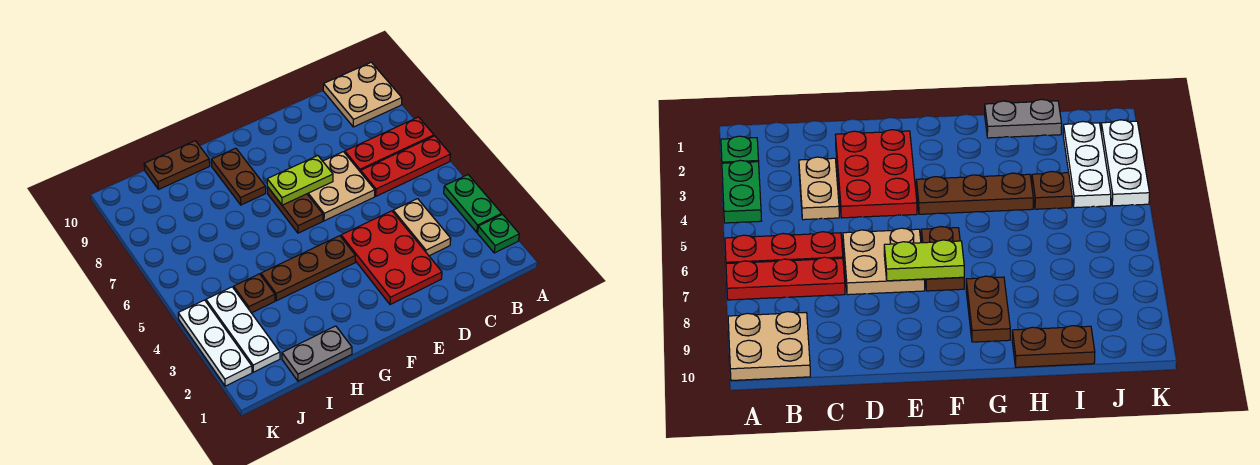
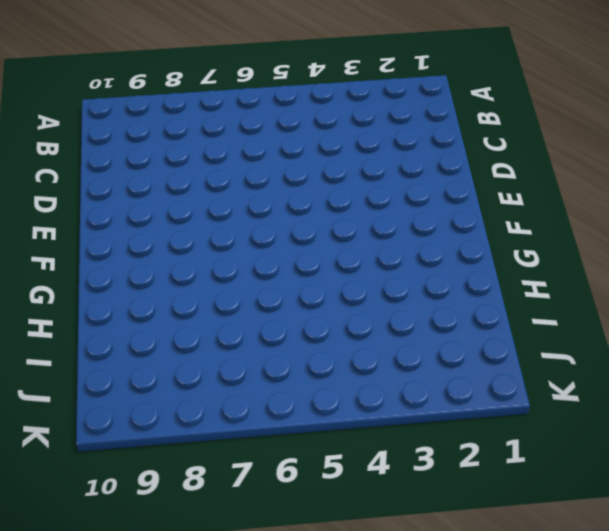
none -> green 1x1 plate [478,215,519,253]
none -> green 1x2 plate [444,175,502,232]
none -> red 1x3 plate [361,136,451,196]

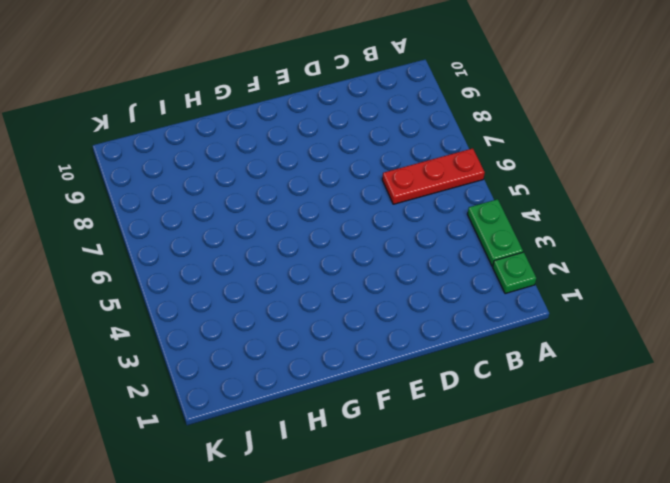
none -> red 1x3 plate [345,117,434,172]
none -> tan 2x2 plate [323,62,402,127]
none -> tan 1x2 plate [393,199,451,256]

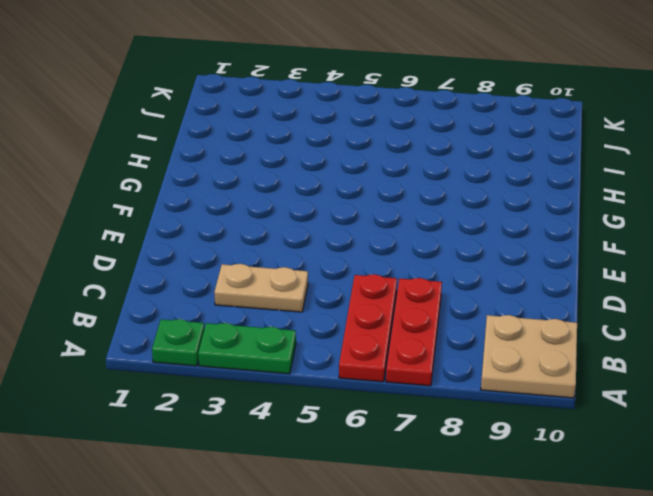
none -> red 2x3 plate [341,211,442,305]
none -> tan 2x2 plate [307,152,375,221]
none -> brown 1x3 plate [261,236,355,301]

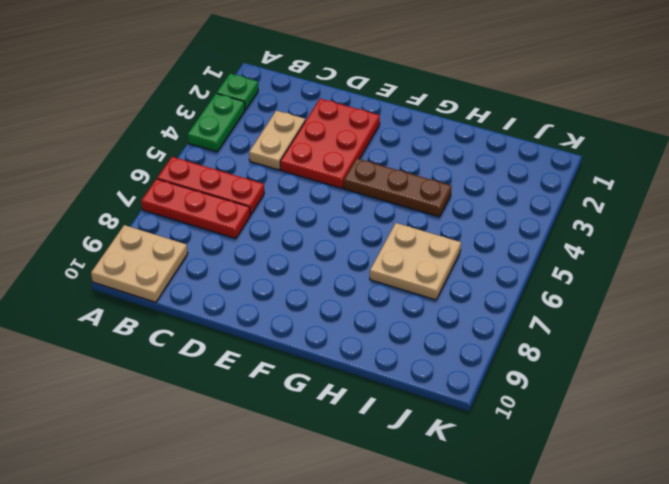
tan 2x2 plate [370,223,461,300] -> tan 2x2 plate moved to [307,152,375,221]
none -> brown 1x2 plate [267,187,323,233]
none -> brown 1x2 plate [211,148,266,205]
none -> grey 1x2 plate [282,326,352,381]

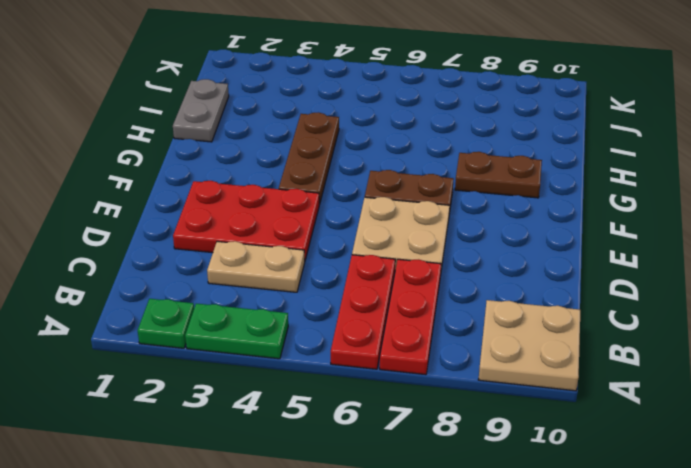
none -> brown 1x2 plate [144,141,210,189]
none -> brown 1x1 plate [234,274,275,313]
none -> white 1x3 plate [206,287,280,372]

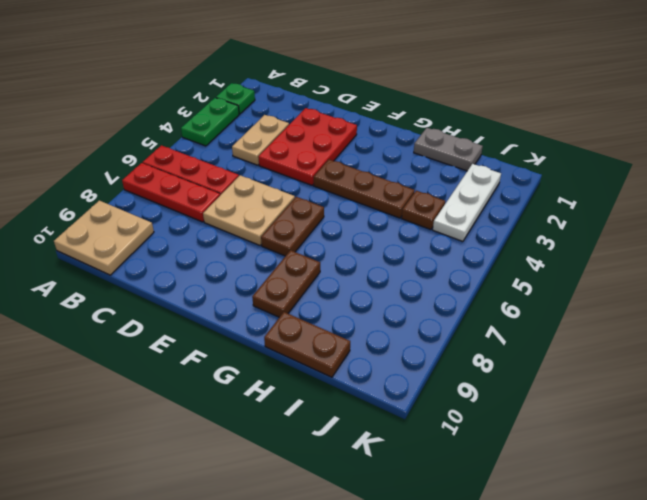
none -> white 1x3 plate [178,300,252,386]
none -> lime 1x2 plate [267,156,333,205]

